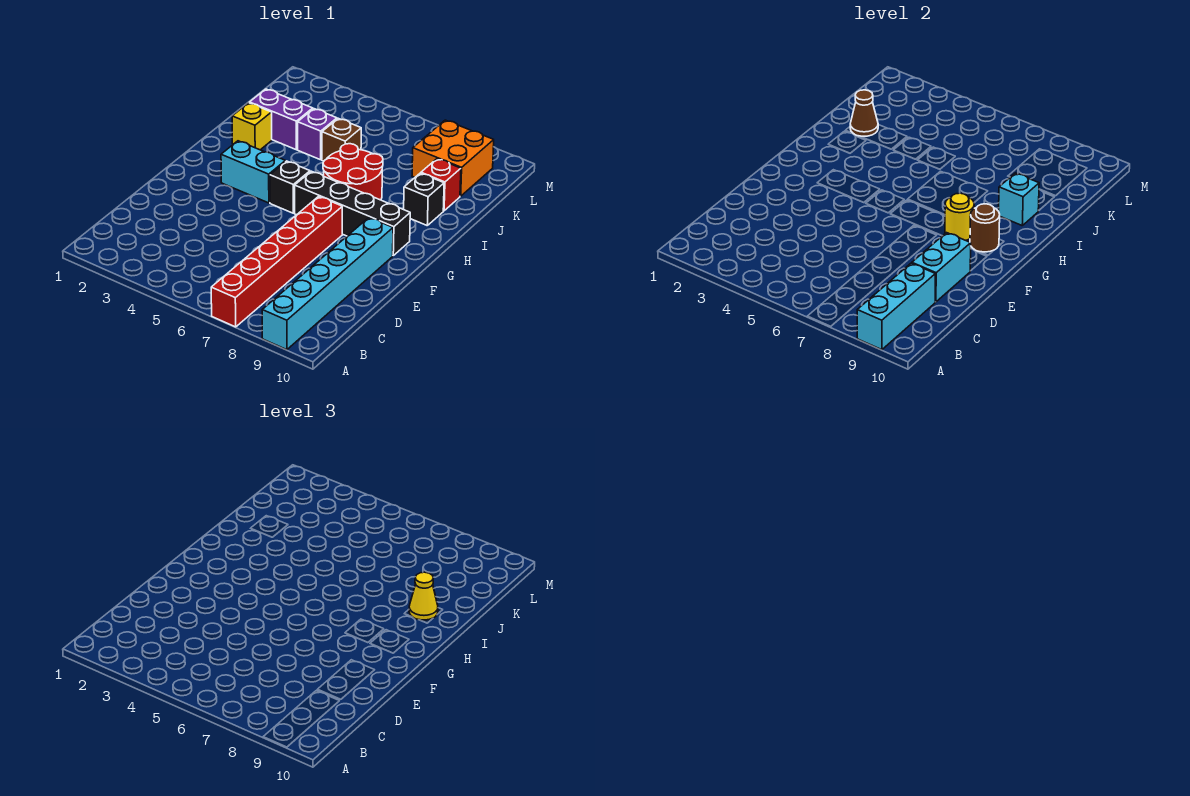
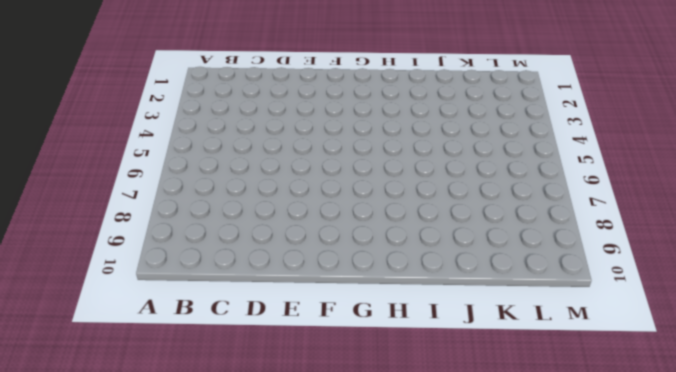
none -> red 1x6 brick [211,196,342,327]
none -> cyan 1x6 brick [262,218,393,350]
none -> cyan 1x2 brick [221,141,285,203]

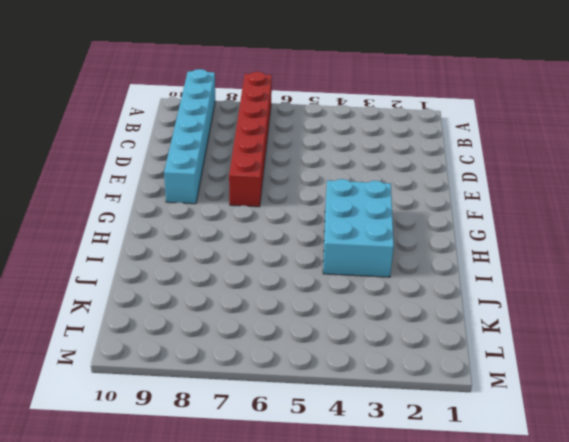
cyan 2x3 brick [323,179,394,277] -> cyan 1x2 brick [221,141,285,203]
none -> black 1x1 brick [270,161,310,213]
none -> black 1x4 brick [295,171,410,255]
none -> red 2x2 round brick [323,144,383,200]

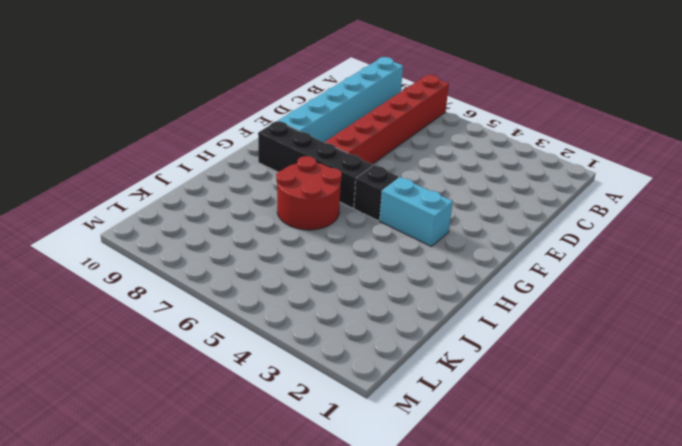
none -> yellow 1x1 brick [232,103,272,150]
none -> black 1x1 brick [404,173,444,225]
none -> purple 1x2 brick [250,89,313,150]

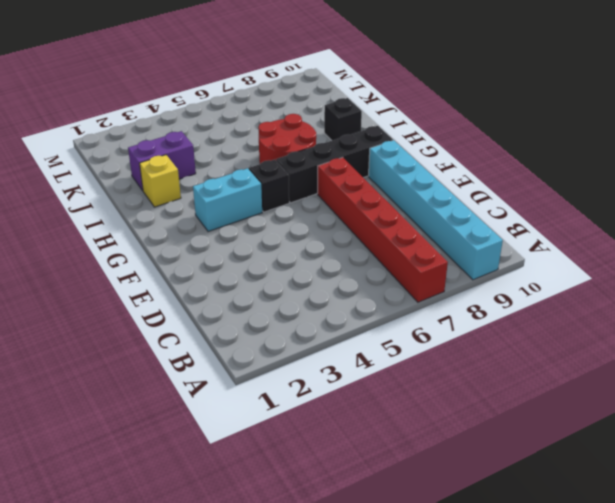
none -> purple 1x1 brick [298,109,337,160]
none -> brown 1x1 brick [322,118,361,161]
none -> red 1x1 brick [421,159,461,211]

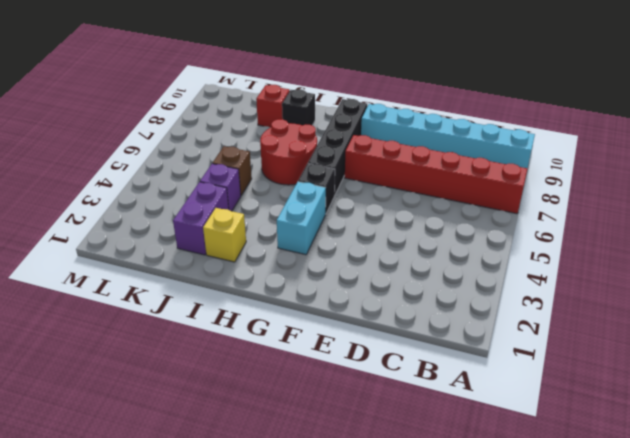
none -> orange 2x2 brick [412,120,494,196]
none -> cyan 1x3 brick [857,263,935,350]
none -> cyan 1x2 brick [912,233,971,302]

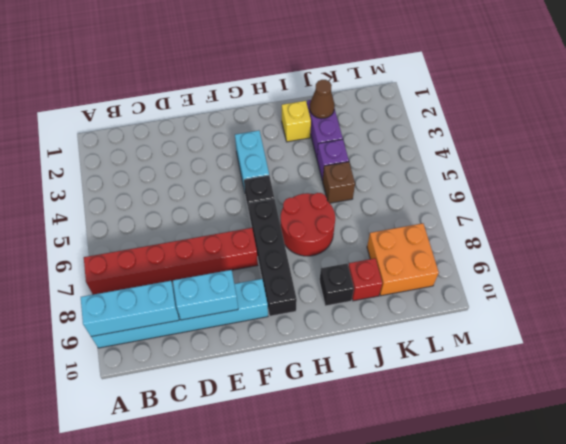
none -> yellow 1x1 round brick [945,193,974,240]
none -> brown 1x1 round brick [970,204,1000,252]
none -> cyan 1x1 brick [999,173,1039,225]

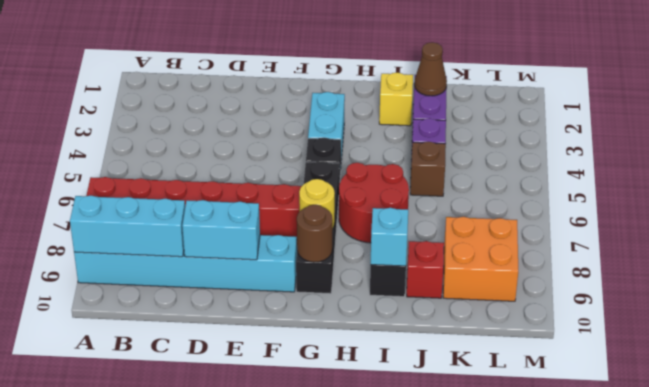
none -> yellow 1x1 cone [409,572,438,620]

